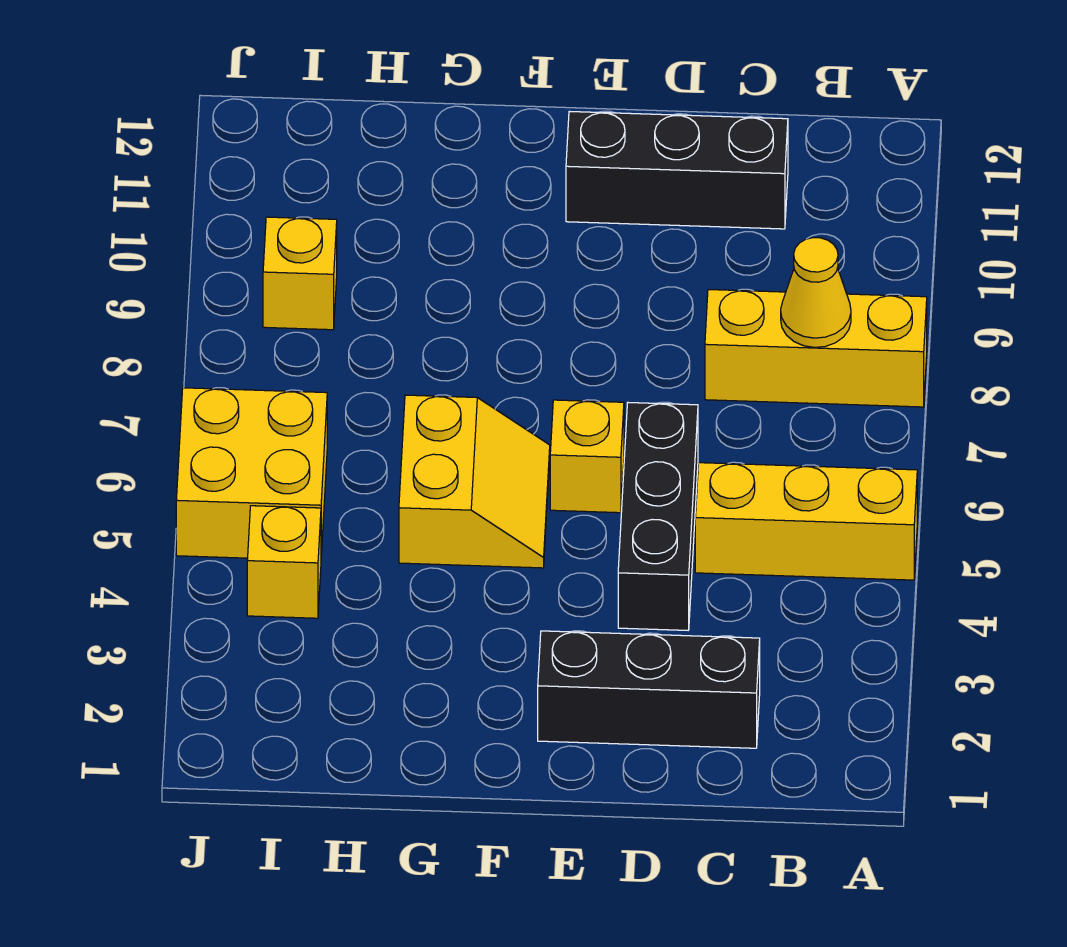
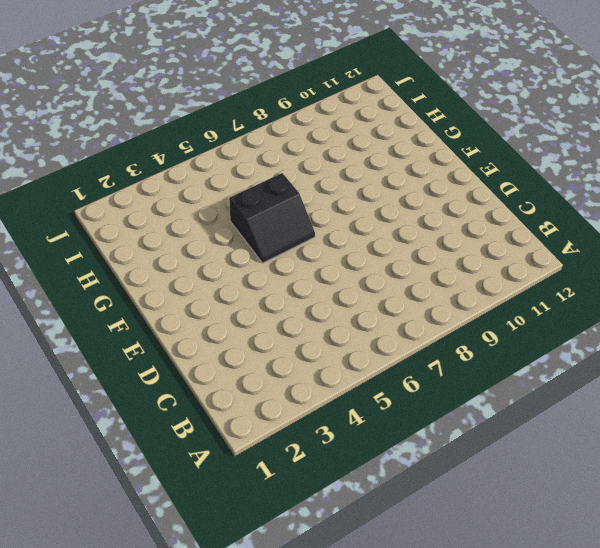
black 2x2 slope [229,173,315,263] -> yellow 2x2 slope [399,395,550,568]
none -> yellow 1x3 brick [695,463,917,580]
none -> yellow 1x3 brick [705,290,927,407]

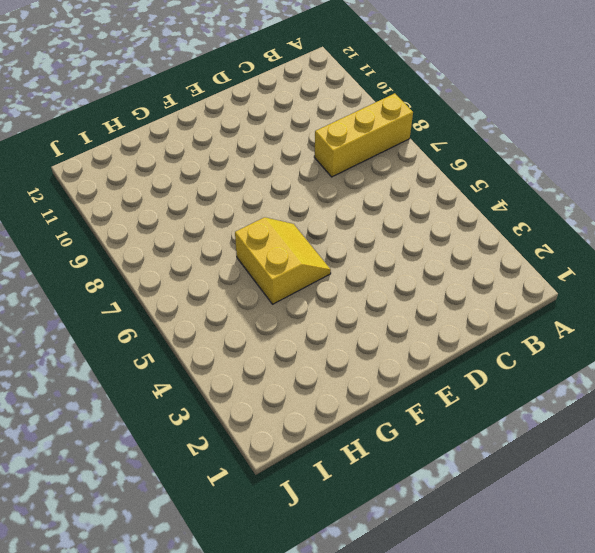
none -> yellow 1x3 brick [695,463,917,580]
none -> black 1x3 brick [538,631,760,748]

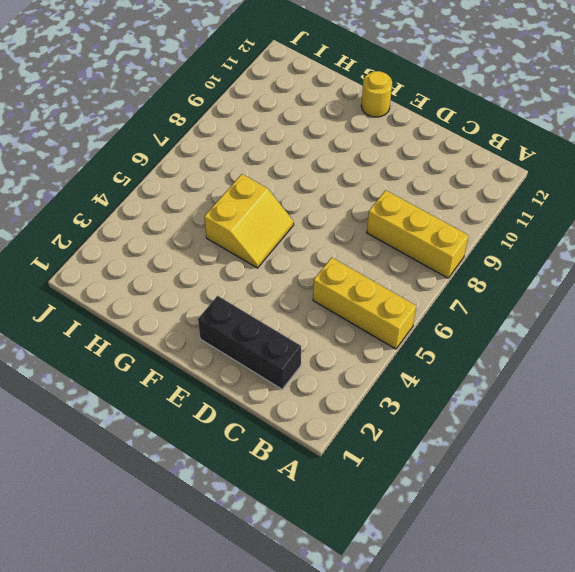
yellow 1x1 round brick [361,71,392,117] -> none
none -> black 1x3 brick [566,111,788,229]
none -> black 1x3 brick [618,403,698,630]

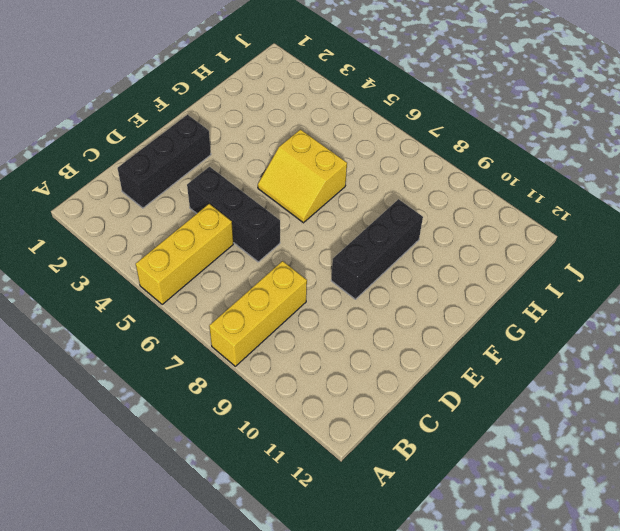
black 1x3 brick [331,199,423,299] -> black 1x3 brick moved to [566,111,788,229]
none -> yellow 1x1 brick [550,400,624,513]
none -> yellow 1x1 brick [247,506,321,618]

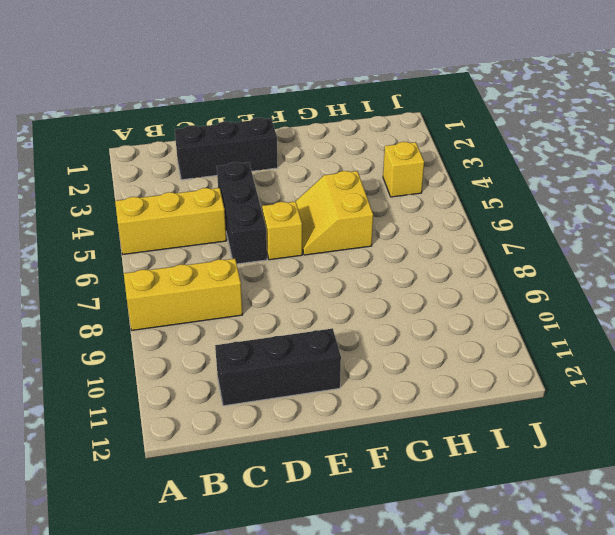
none -> yellow 2x2 brick [176,388,327,558]
none -> yellow 1x1 brick [263,217,337,330]

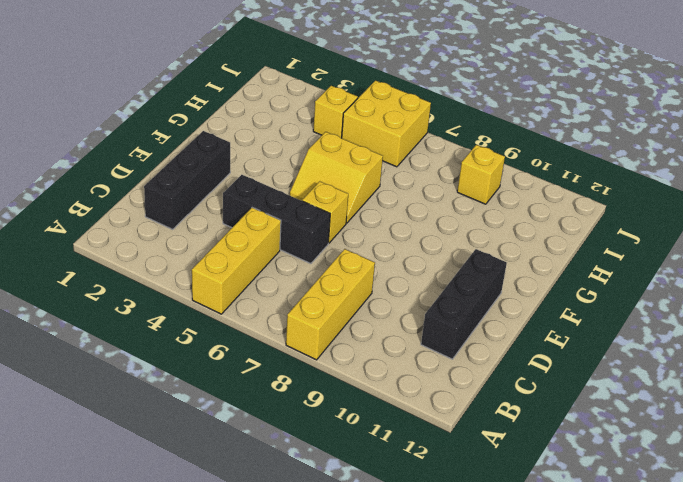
none -> yellow 1x1 cone [781,238,851,347]

